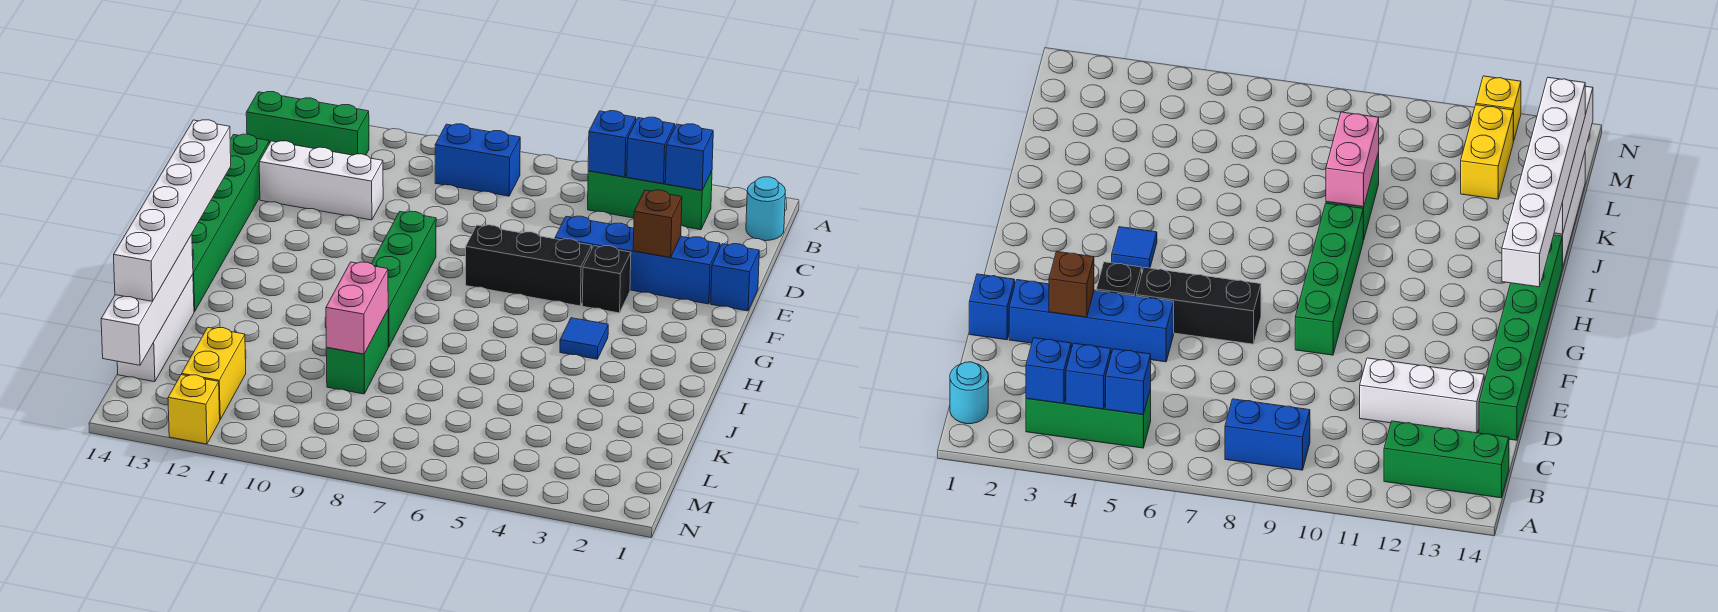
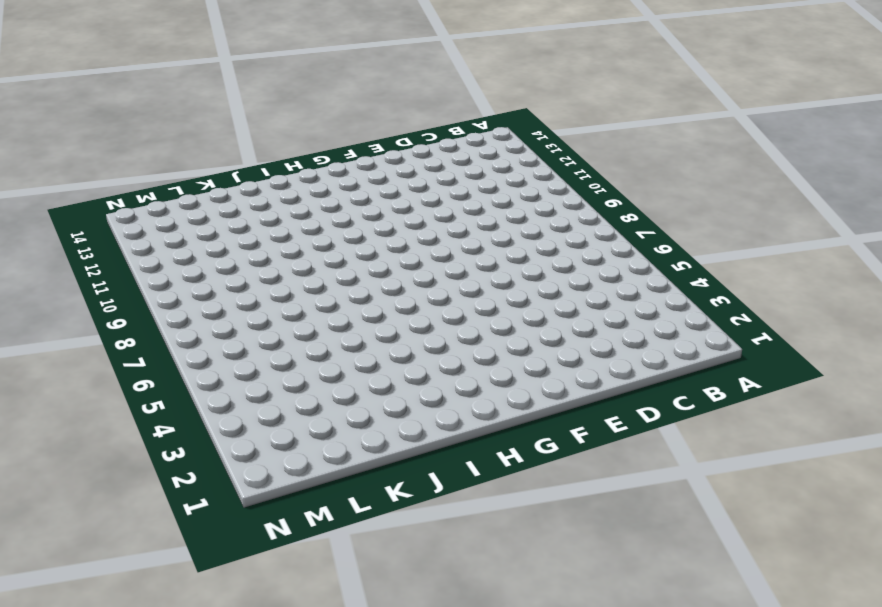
none -> cyan 1x1 round brick [746,177,786,241]
none -> green 1x3 brick [588,171,712,230]
none -> blue 1x2 brick [435,124,520,196]

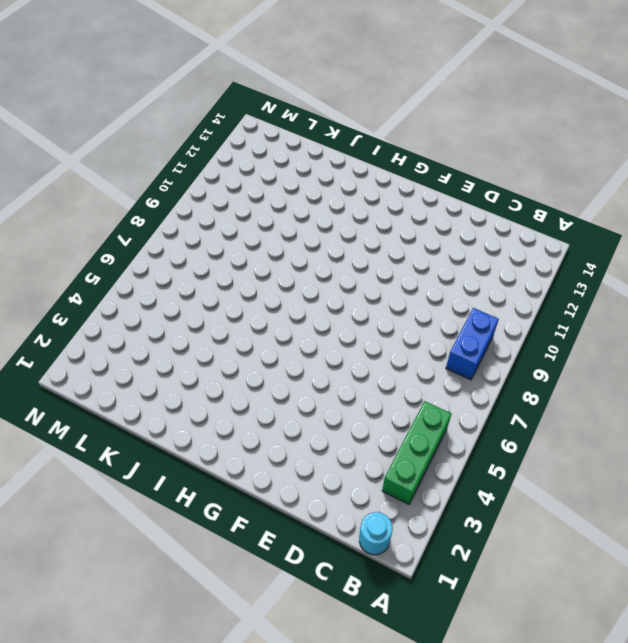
none -> green 1x3 brick [246,92,369,155]
none -> white 1x3 brick [259,141,383,220]
none -> green 1x6 brick [192,134,269,312]

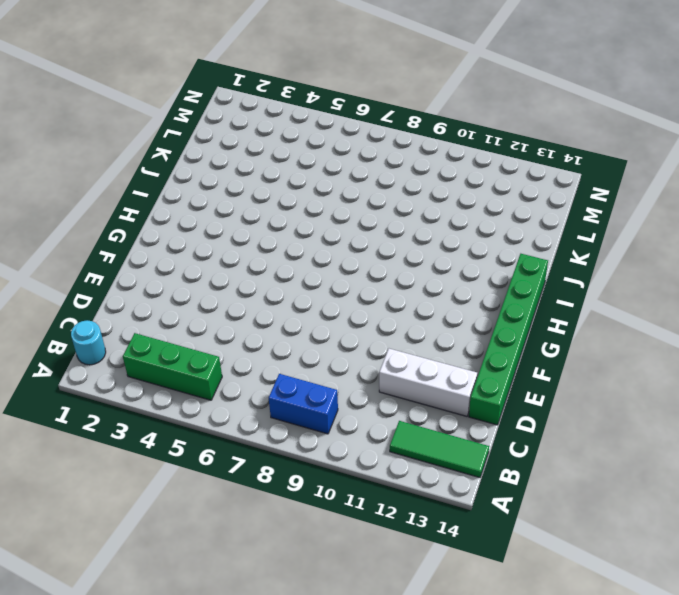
green 1x3 tile [390,421,489,478] -> green 1x3 brick [246,92,369,155]
none -> blue 1x1 brick [711,244,759,311]
none -> blue 1x4 brick [555,216,720,304]
none -> black 1x1 brick [582,246,631,313]

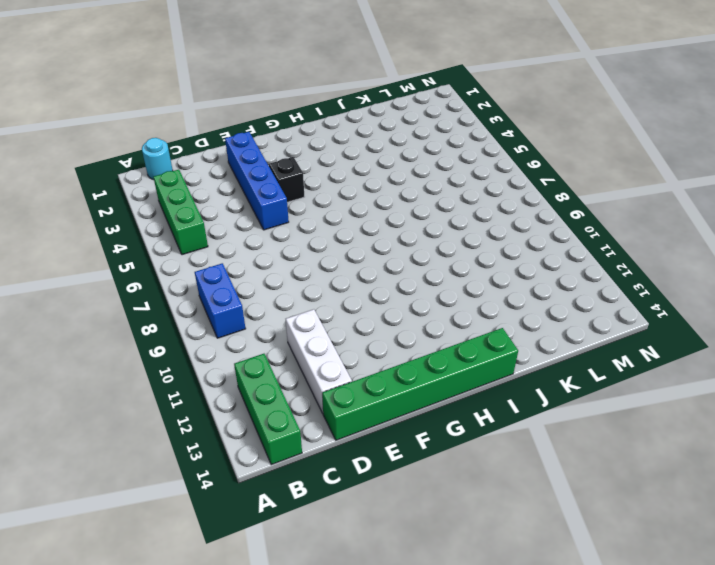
none -> blue 1x1 brick [711,244,759,311]
none -> black 1x3 brick [466,225,592,306]
none -> green 1x4 brick [372,211,436,347]

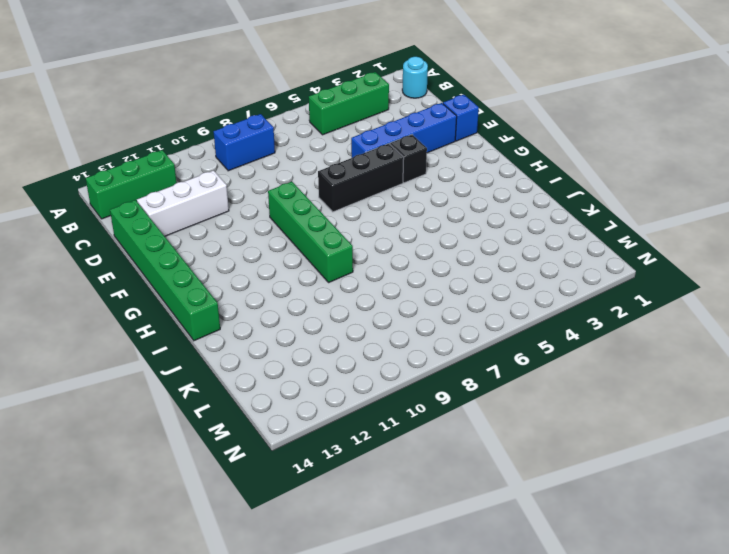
none -> blue 1x1 tile [560,318,608,359]
none -> green 1x2 brick [326,310,388,394]
none -> white 1x3 brick [117,274,194,382]

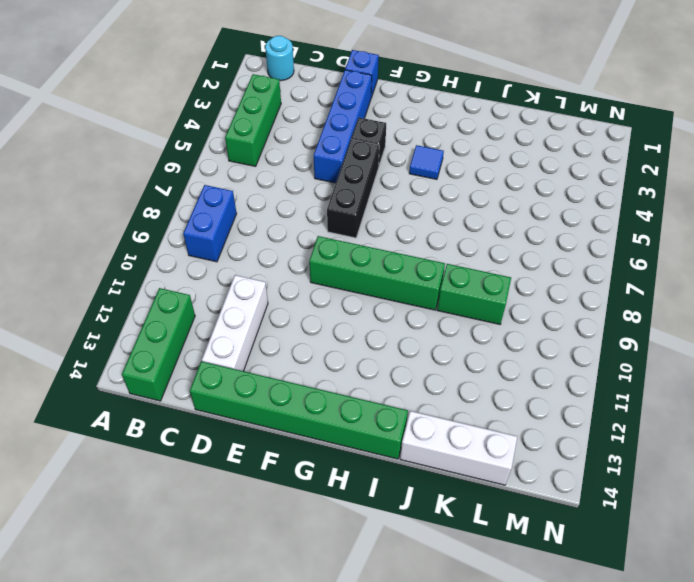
none -> yellow 1x2 brick [182,328,246,419]
none -> yellow 1x1 brick [168,375,220,444]
none -> blue 1x1 brick [665,124,713,190]

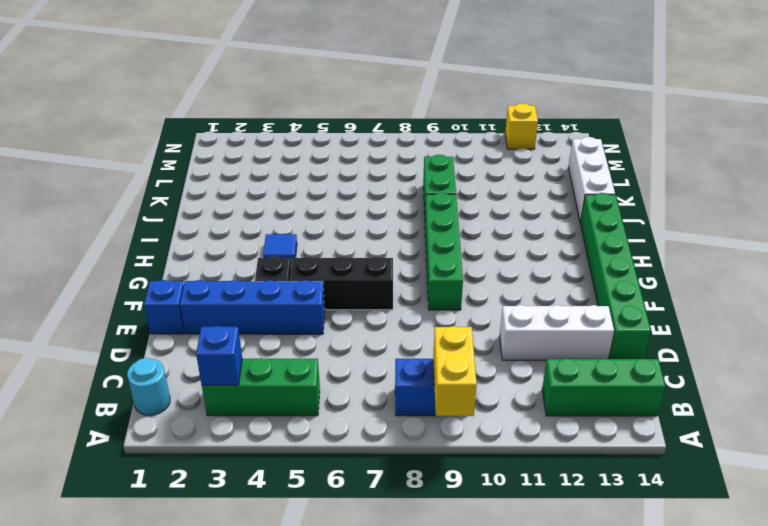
yellow 1x2 brick [433,326,477,416] -> yellow 1x2 brick moved to [182,328,246,419]
none -> blue 1x1 brick [627,117,675,184]
none -> blue 1x1 brick [588,111,636,177]
none -> brown 1x1 brick [633,190,682,257]

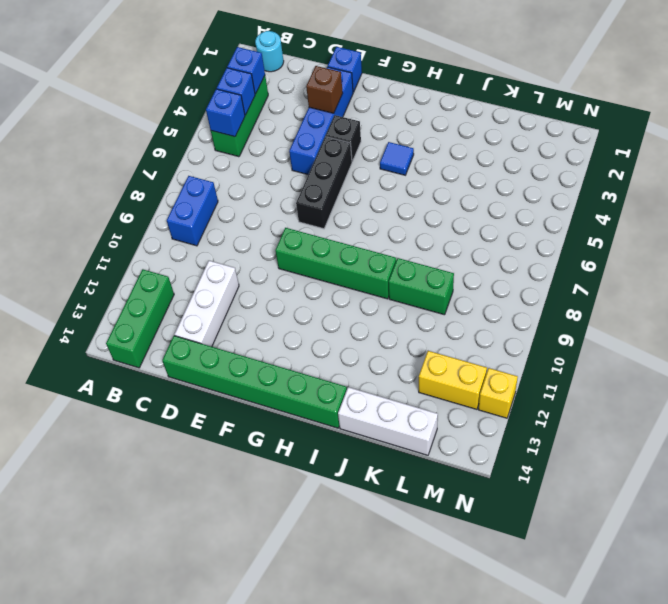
none -> pink 1x2 brick [326,262,388,354]
none -> white 1x4 brick [101,234,193,365]
none -> white 1x6 brick [114,120,231,301]

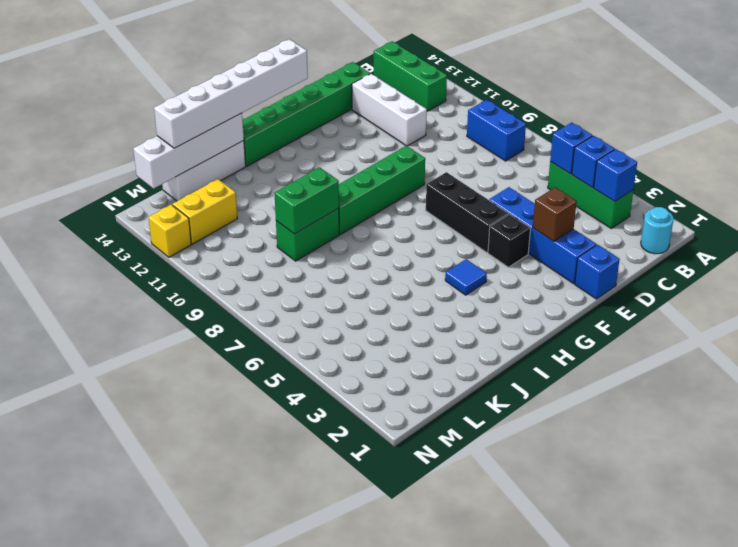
green 1x2 brick [274,167,339,234] -> pink 1x2 brick [326,262,388,354]

